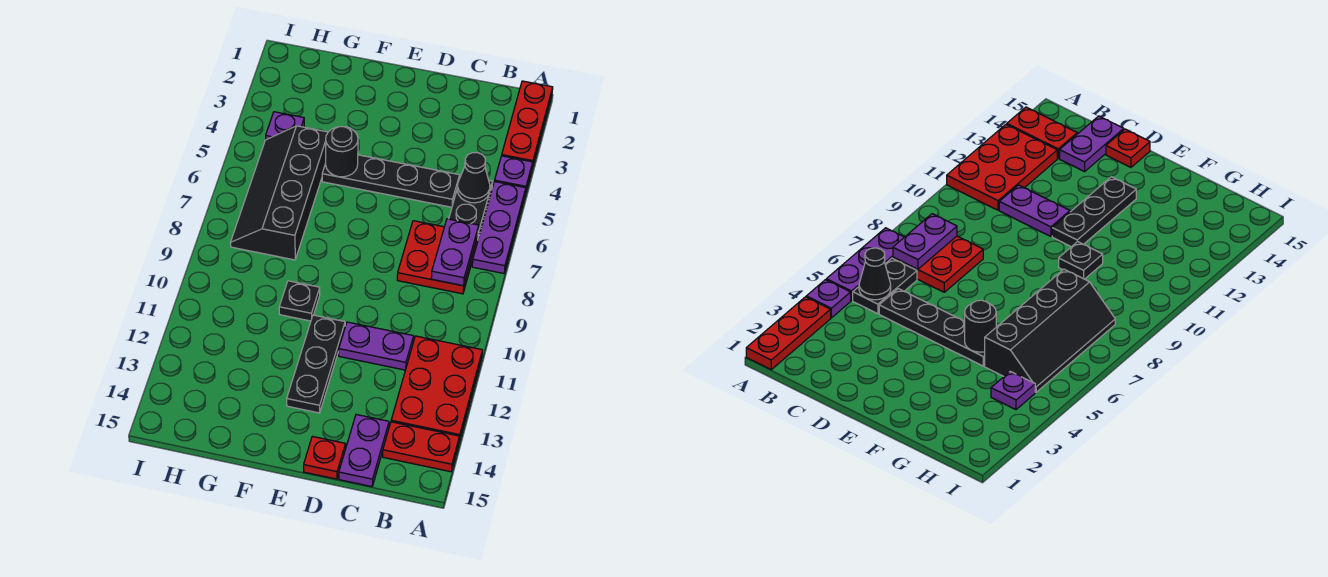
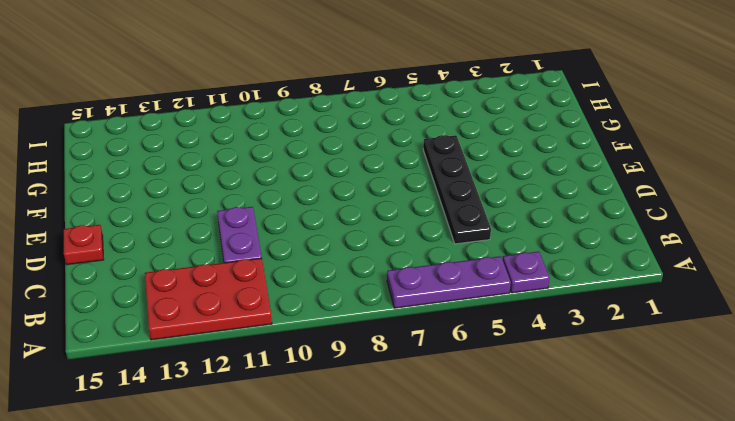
none -> red 1x3 plate [502,81,553,168]
none -> red 1x2 plate [383,422,459,472]
none -> black 1x2 plate [449,181,493,238]

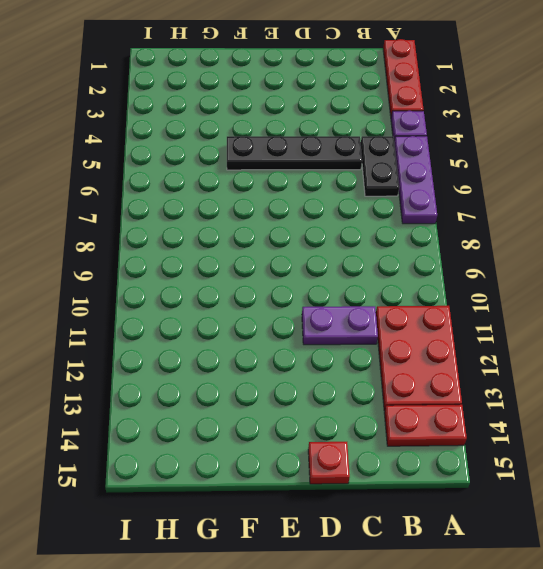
none -> red 2x2 plate [397,221,478,294]
none -> purple 1x2 plate [339,415,389,487]
none -> black 1x3 plate [287,315,345,413]

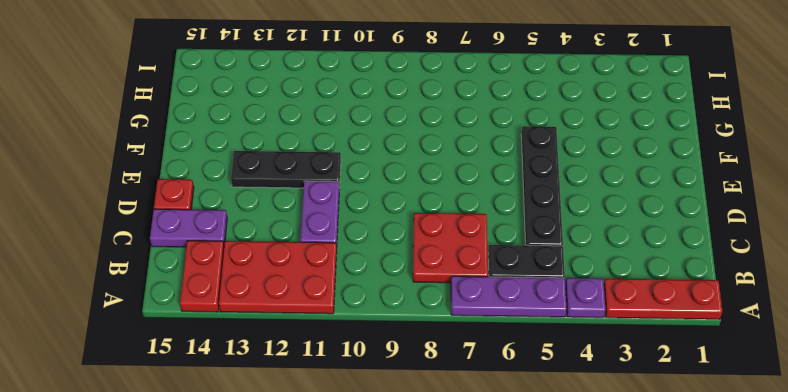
none -> black 1x1 plate [279,281,320,321]
none -> black 2x4 slope [230,126,328,260]
none -> purple 1x1 plate [266,112,304,140]

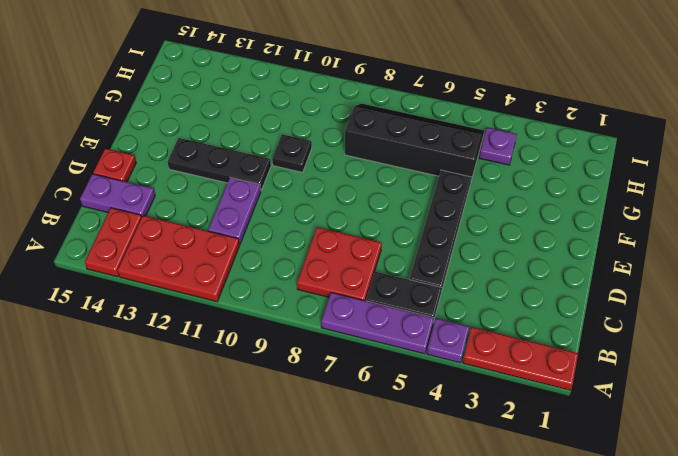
none -> black 1x1 cone [457,153,490,203]
none -> purple 1x2 plate [431,219,479,286]
none -> black 1x1 round brick [326,127,358,177]

